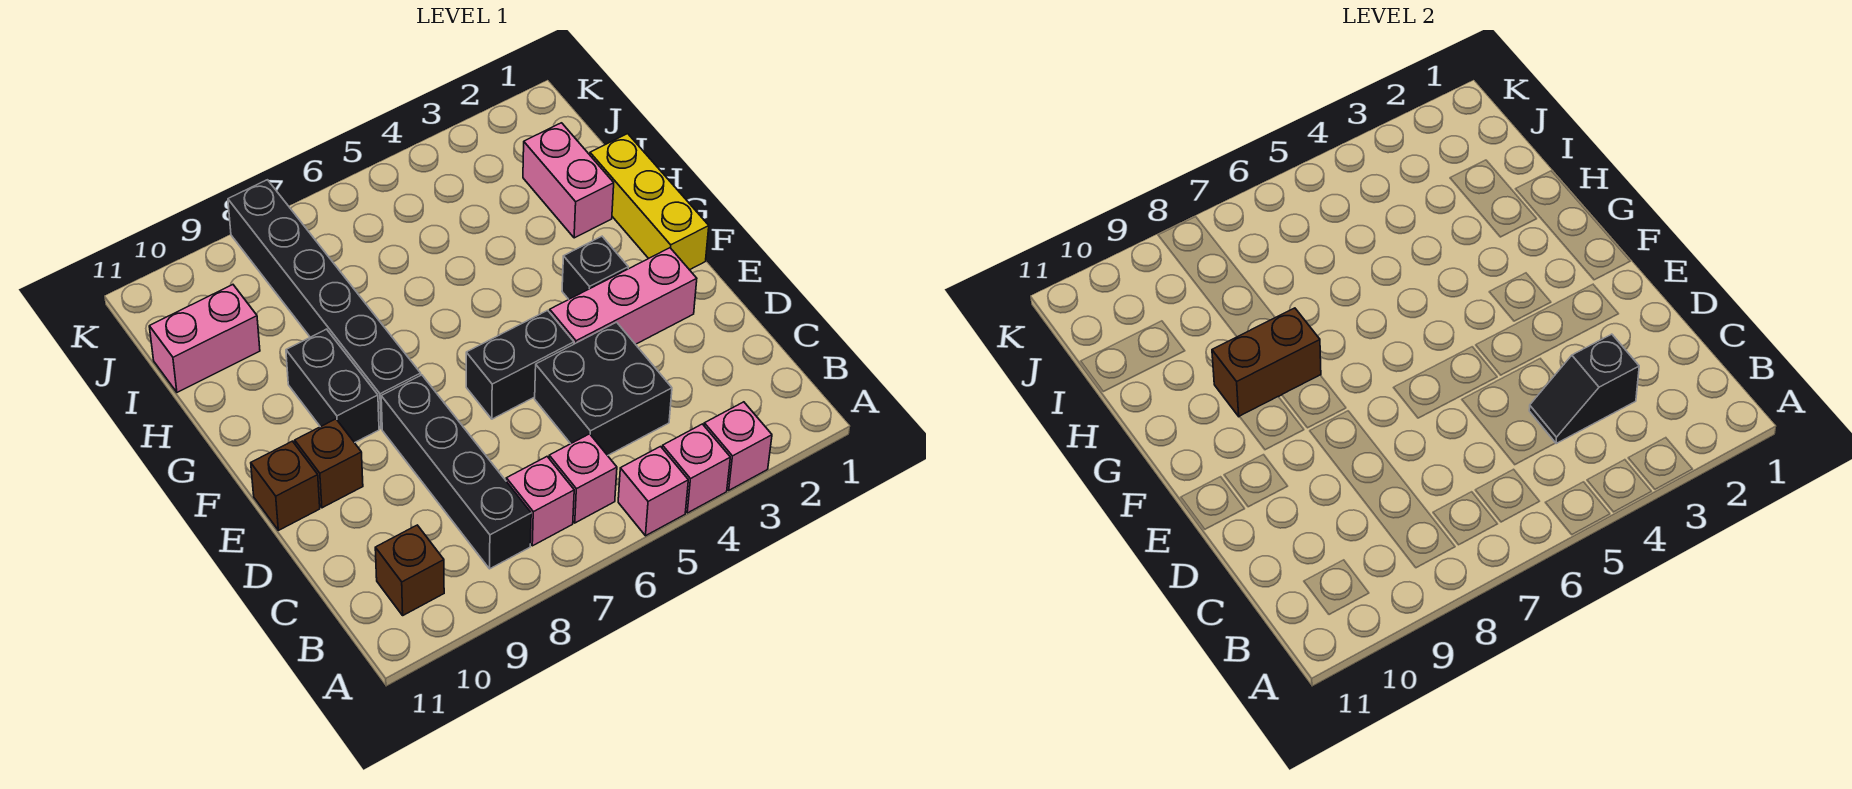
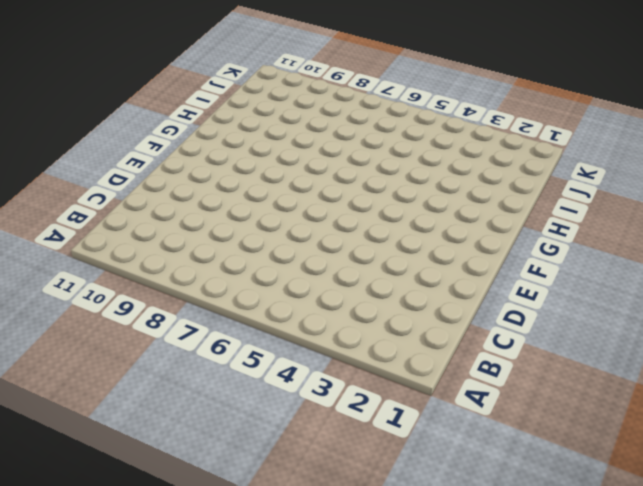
none -> pink 1x1 brick [704,402,772,490]
none -> pink 1x1 brick [662,424,730,513]
none -> pink 1x1 brick [618,447,688,536]

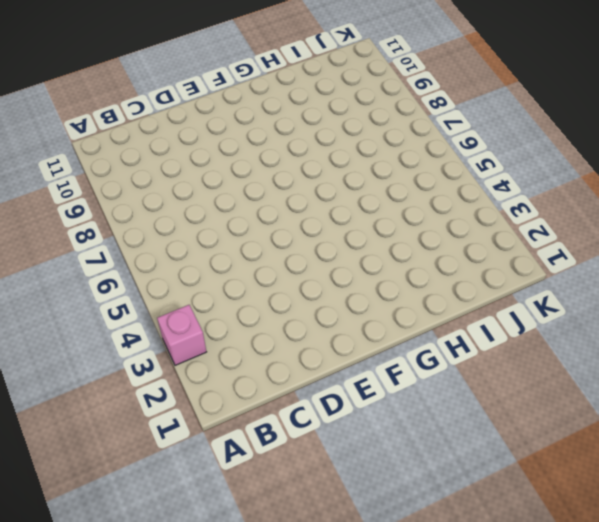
none -> pink 1x1 brick [662,424,730,513]
none -> pink 1x1 brick [618,447,688,536]
none -> pink 1x1 brick [549,434,617,523]

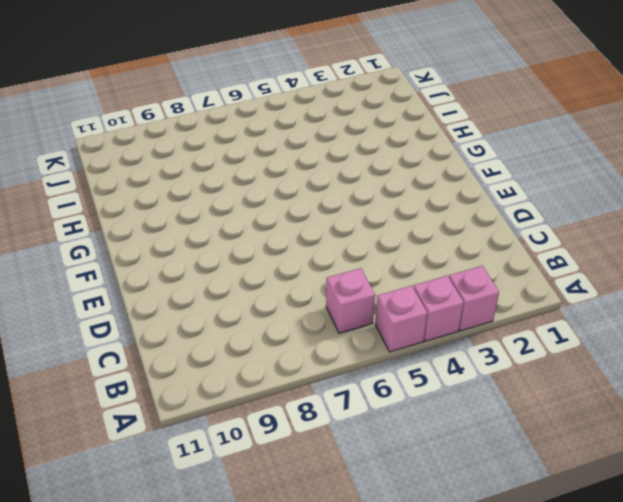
none -> pink 1x1 brick [506,457,574,546]
none -> black 1x4 brick [381,375,531,569]
none -> brown 1x1 brick [375,525,444,615]

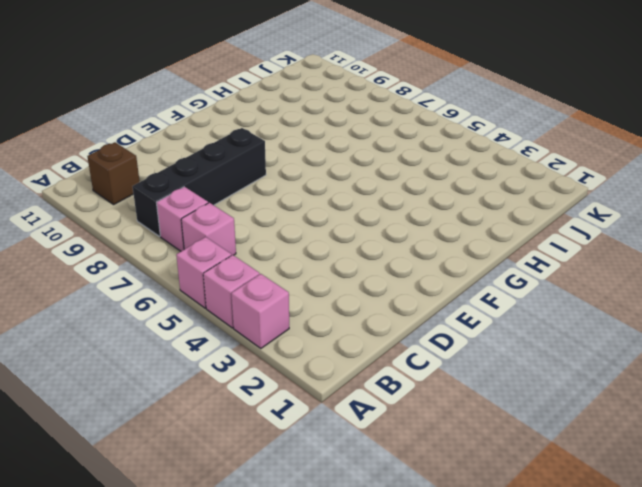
none -> black 2x2 brick [535,322,672,456]
none -> pink 1x3 brick [550,248,697,344]
none -> black 1x2 brick [466,310,574,419]

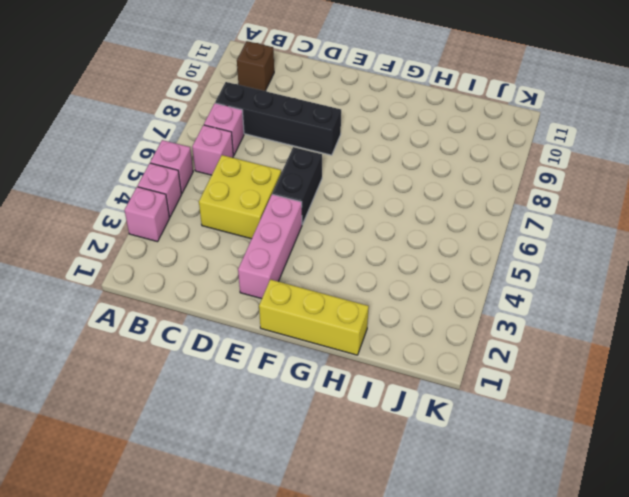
yellow 2x2 brick [199,155,281,239] -> black 2x2 brick [535,322,672,456]
none -> brown 1x1 brick [295,419,363,508]
none -> brown 1x1 brick [251,441,320,530]
none -> black 1x1 brick [562,236,628,299]

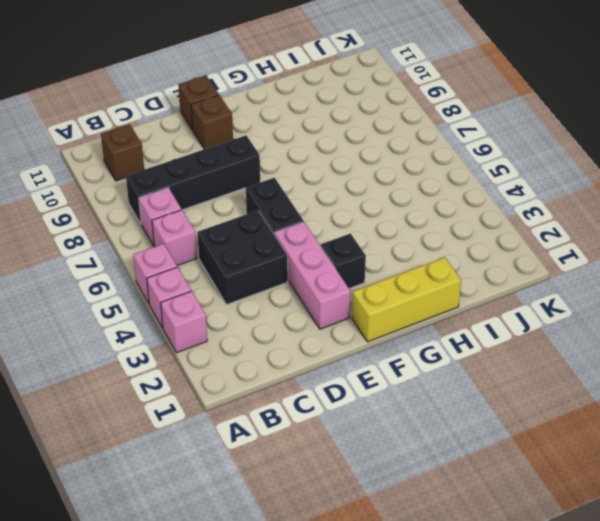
none -> black 1x6 brick [228,180,421,429]
none -> black 1x2 brick [286,329,379,443]
none -> pink 1x2 brick [523,123,614,238]

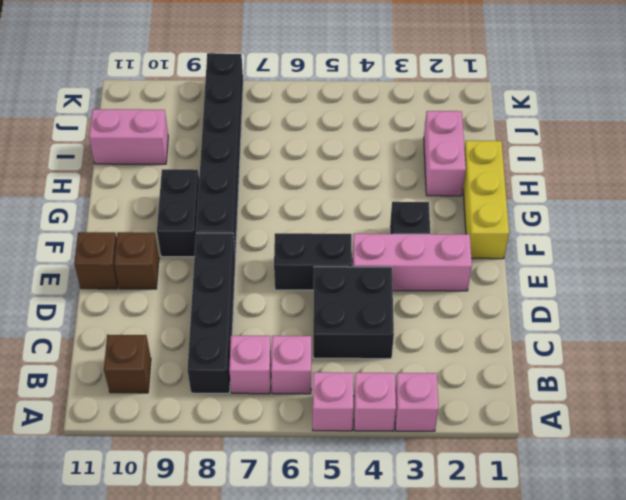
none -> black 1x2 slope [1529,334,1639,444]
none -> brown 1x2 brick [1212,308,1321,417]

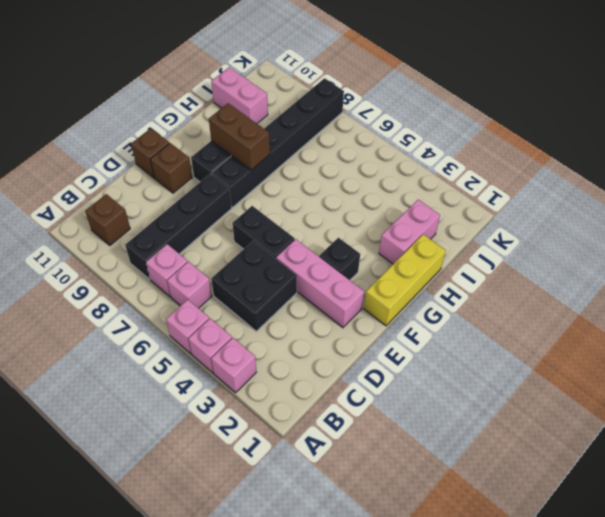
none -> black 1x2 slope [1529,334,1639,444]

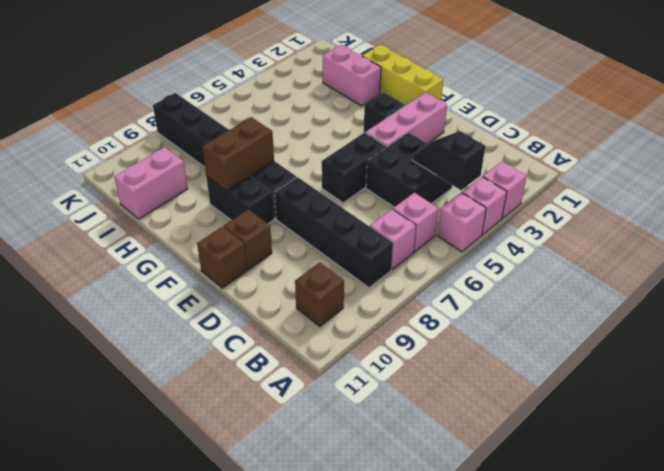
black 1x2 slope [412,131,485,190] -> black 1x2 slope turned to [1529,334,1639,444]

